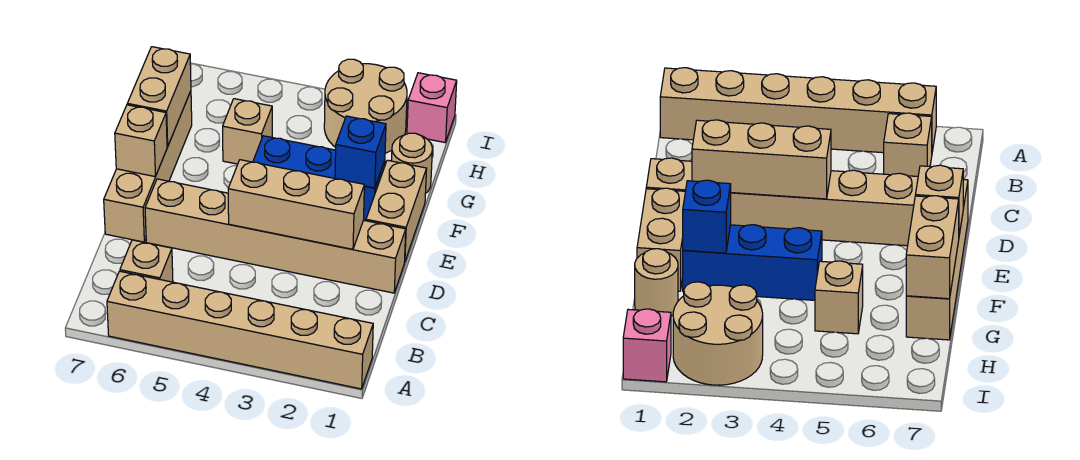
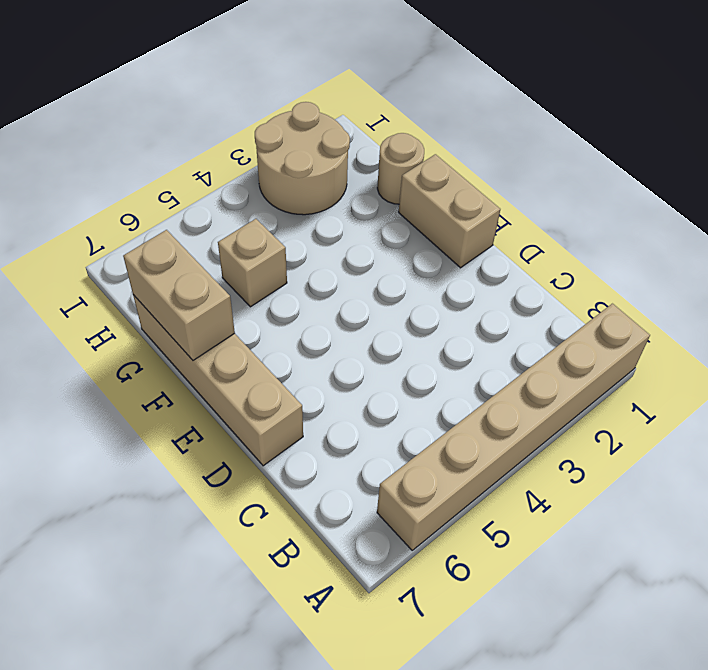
none -> tan 1x1 brick [120,240,173,282]
none -> tan 1x6 brick [145,179,406,293]
none -> blue 1x3 brick [253,136,385,221]

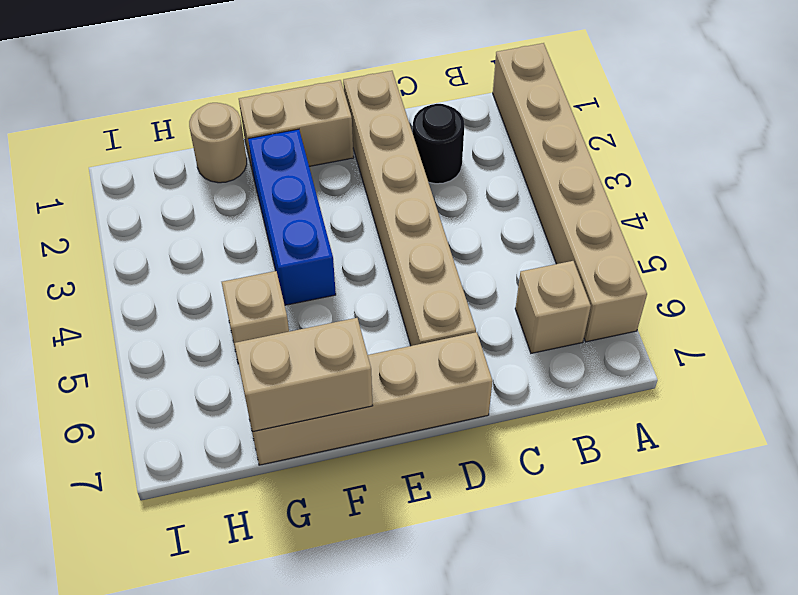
black 1x1 round brick [412,104,464,184] -> none
none -> tan 2x2 round brick [324,59,407,153]
none -> pink 1x1 brick [407,73,457,142]
none -> tan 1x3 brick [228,160,364,249]

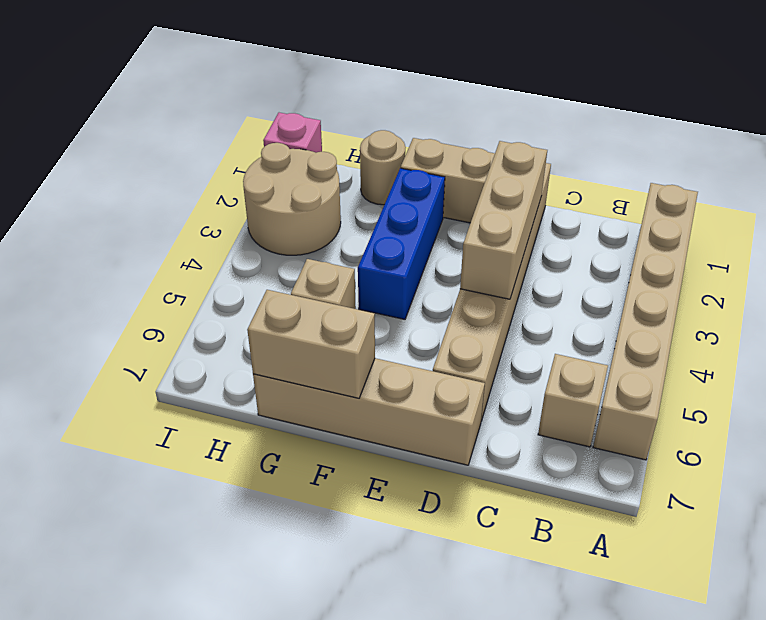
none -> tan 1x1 brick [115,105,167,177]
none -> blue 1x1 brick [335,116,386,188]

